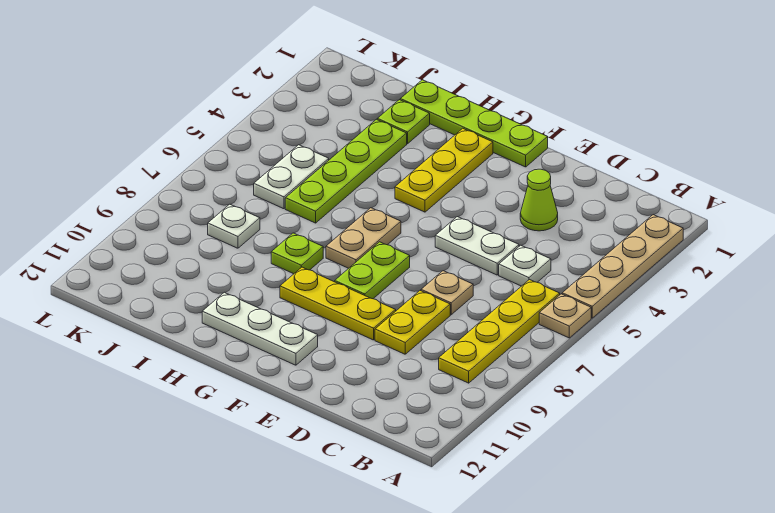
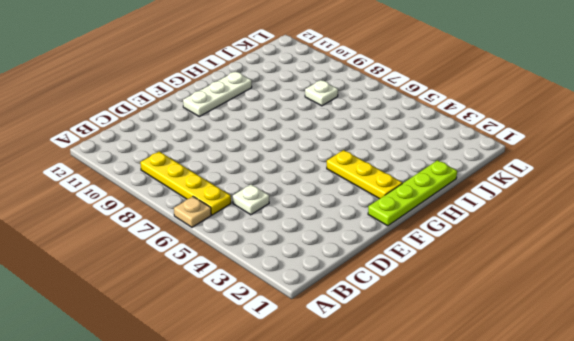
none -> tan 1x4 plate [562,215,683,318]
none -> lime 1x1 cone [520,169,558,231]
none -> white 1x2 plate [435,217,519,275]

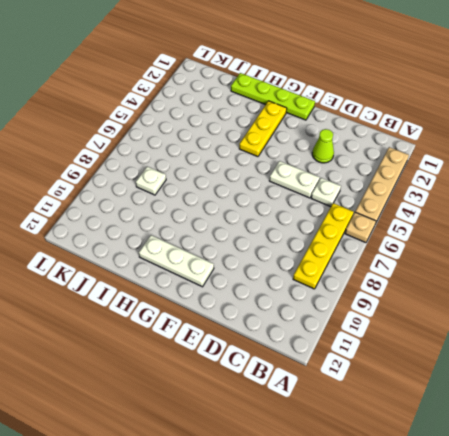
none -> tan 1x1 plate [421,271,473,315]
none -> yellow 1x2 plate [375,291,450,354]
none -> yellow 1x3 plate [280,267,396,340]

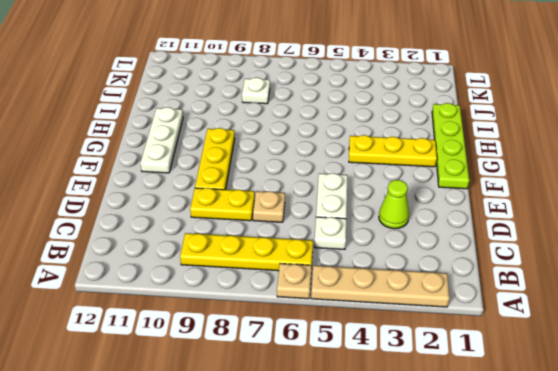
none -> lime 1x2 plate [335,242,410,299]
none -> tan 1x2 plate [326,208,401,268]
none -> lime 1x1 plate [271,233,323,274]

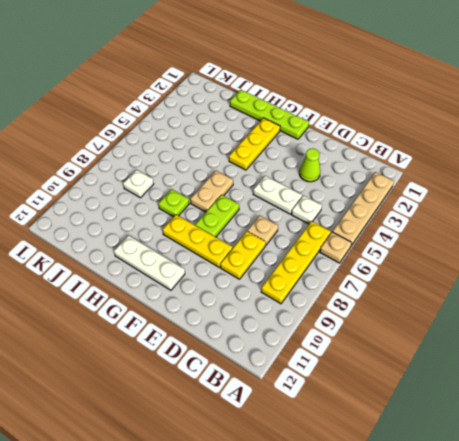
none -> lime 1x1 plate [377,100,430,144]
none -> lime 1x4 plate [285,119,407,223]
none -> white 1x2 plate [254,145,329,209]

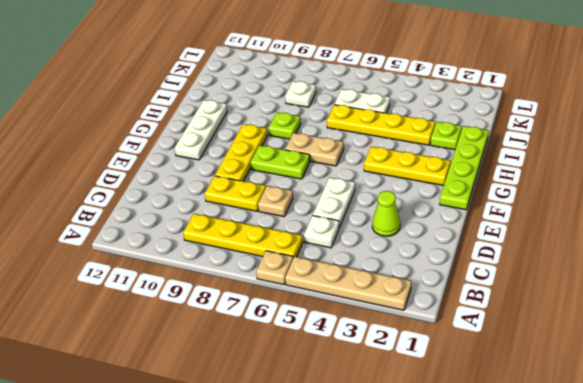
yellow 1x4 plate [327,105,435,145] -> lime 1x4 plate [285,119,407,223]

